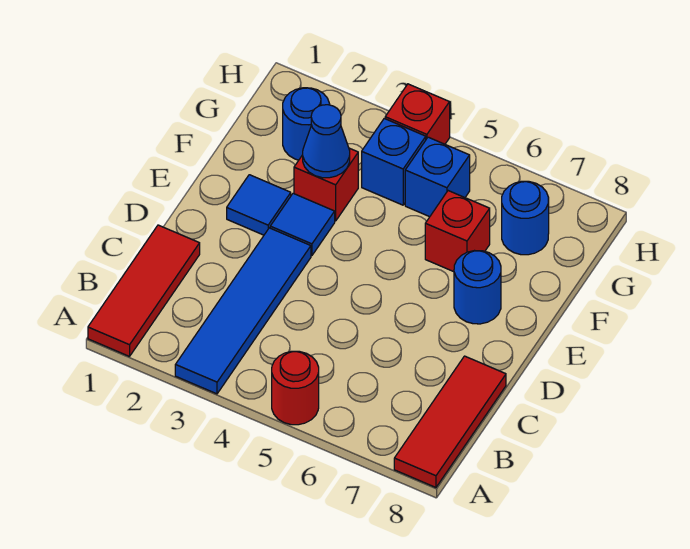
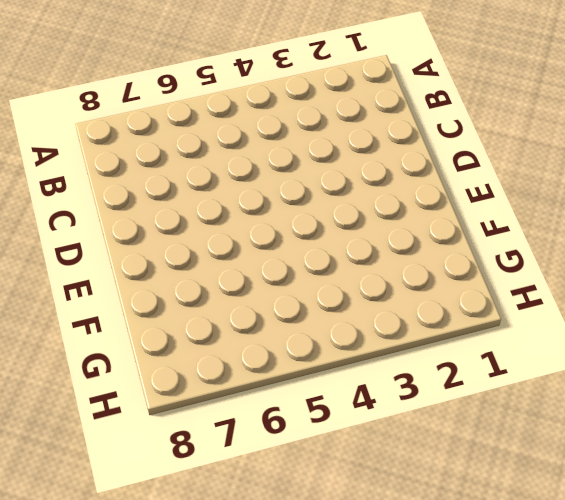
none -> red 1x3 tile [88,225,200,356]
none -> blue 1x4 tile [175,228,311,394]
none -> red 1x1 round brick [272,351,319,425]

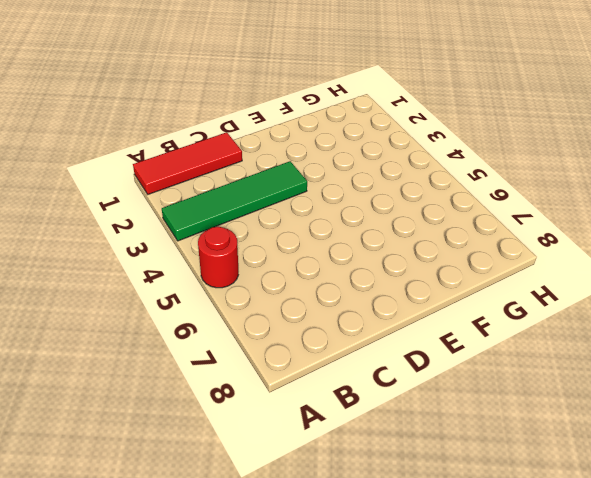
green 1x4 tile [162,161,307,241] -> blue 1x4 tile [175,228,311,394]
none -> red 1x3 tile [394,356,506,487]
none -> blue 1x1 tile [227,175,291,235]
none -> blue 1x1 tile [270,193,335,256]

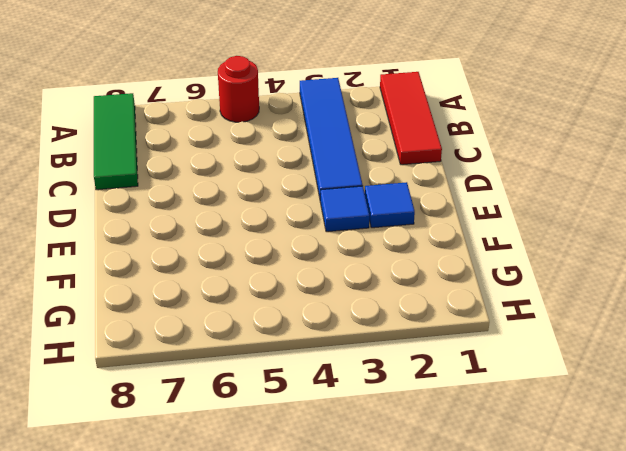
green 1x3 tile [94,93,138,190] -> red 1x3 tile [394,356,506,487]
none -> blue 1x1 round brick [454,251,501,324]
none -> red 1x1 brick [294,148,358,221]
none -> red 1x1 brick [425,191,490,272]

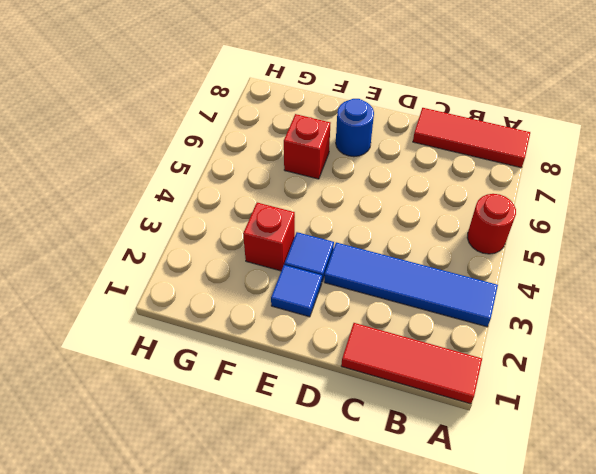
none -> blue 1x1 round brick [283,88,330,160]
none -> blue 1x1 brick [362,119,426,205]
none -> blue 1x1 brick [405,137,470,217]

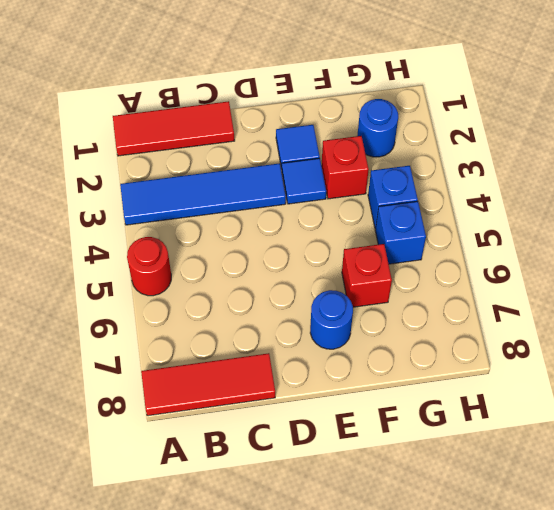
none -> blue 1x1 round brick [502,181,549,255]
none -> red 1x1 brick [385,84,450,144]
none -> blue 1x1 cone [303,105,350,178]

